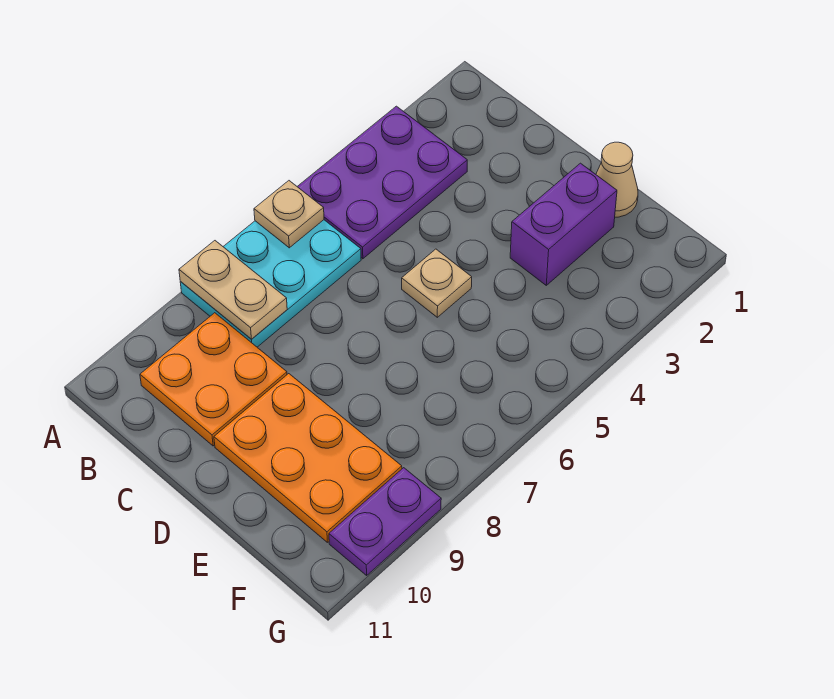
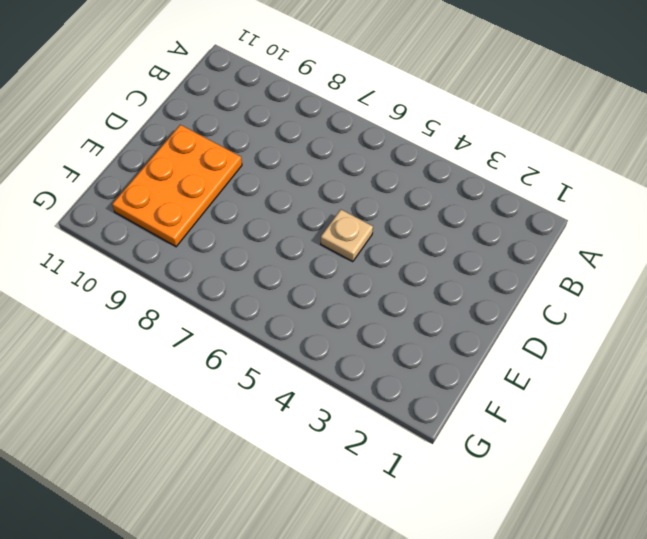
none -> purple 2x3 plate [297,106,467,259]
none -> cyan 2x3 plate [180,220,361,347]

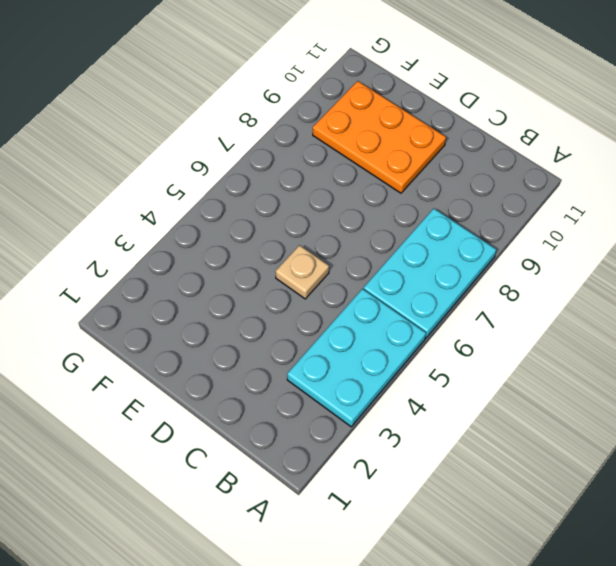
cyan 2x3 plate [287,289,426,427] -> purple 2x3 plate [297,106,467,259]
none -> orange 2x2 plate [140,313,287,446]
none -> tan 1x1 cone [596,142,638,217]

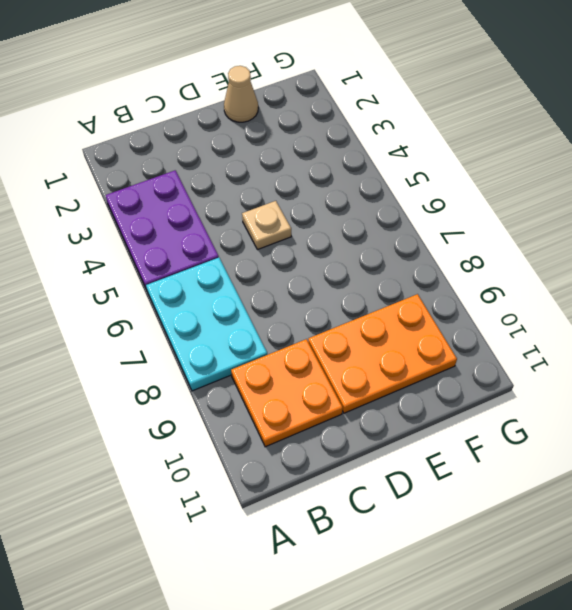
none -> purple 1x2 brick [510,163,617,285]
none -> purple 1x2 plate [329,468,441,575]

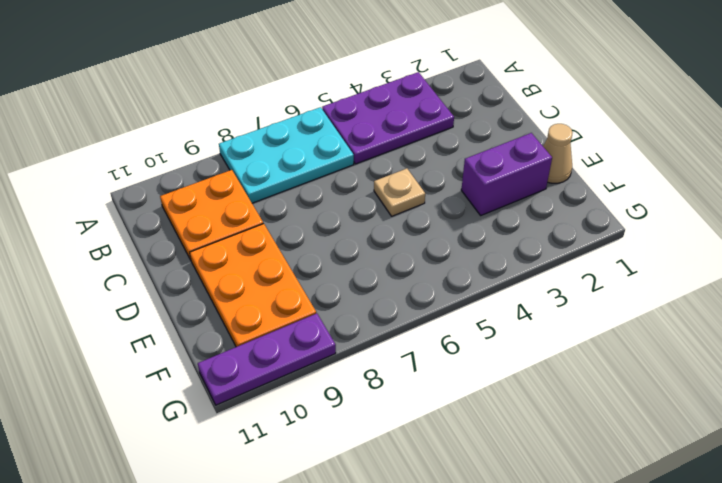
purple 1x3 plate [198,313,336,405] -> purple 1x2 plate [329,468,441,575]
none -> tan 1x1 plate [254,181,324,248]
none -> tan 1x2 plate [179,241,287,339]

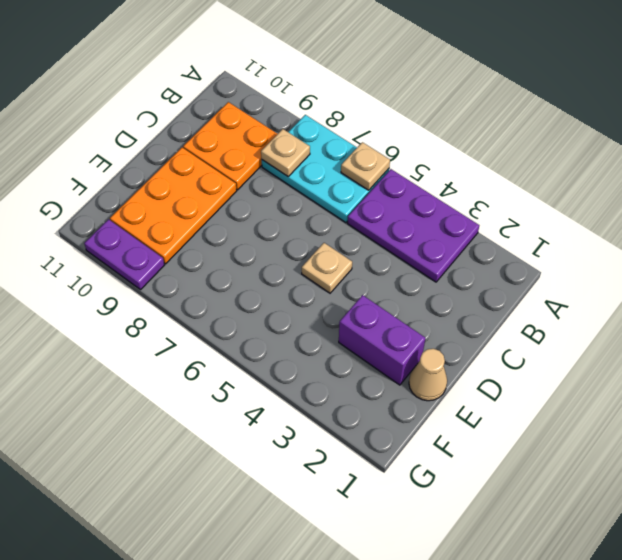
tan 1x1 plate [261,129,310,176] -> tan 1x2 plate [179,241,287,339]

